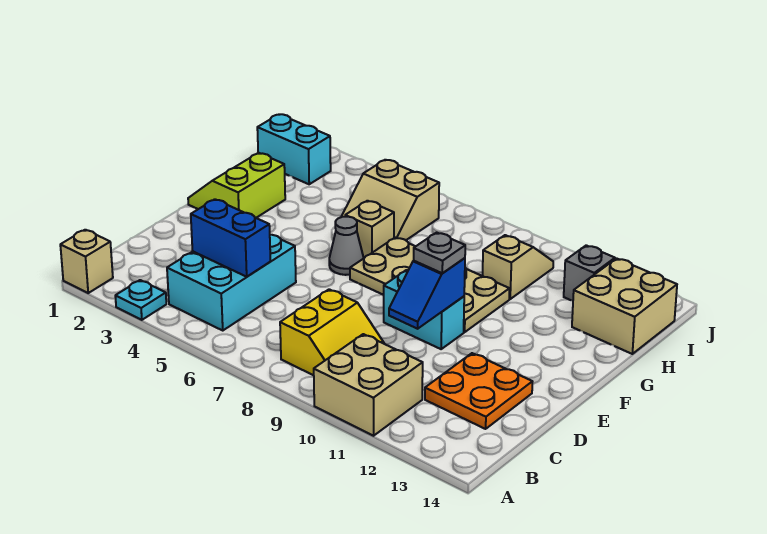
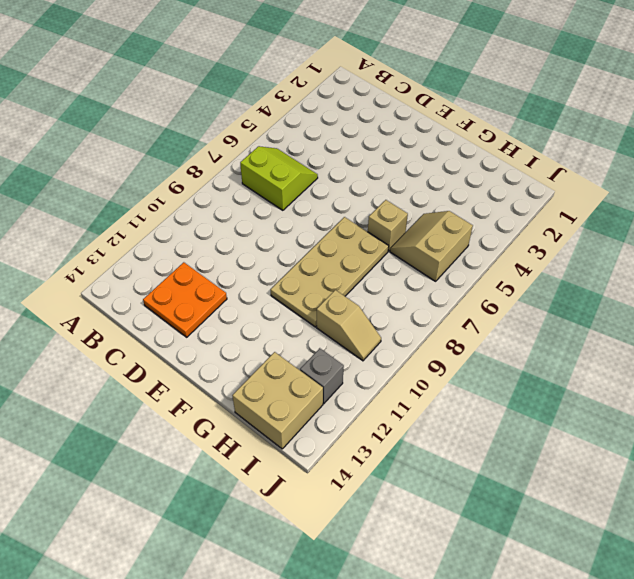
lime 2x2 slope [240,146,318,210] -> lime 2x2 slope moved to [188,153,285,218]
none -> tan 1x1 brick [60,230,113,293]
none -> cyan 1x1 plate [115,280,166,320]
none -> tan 2x2 brick [314,334,423,436]

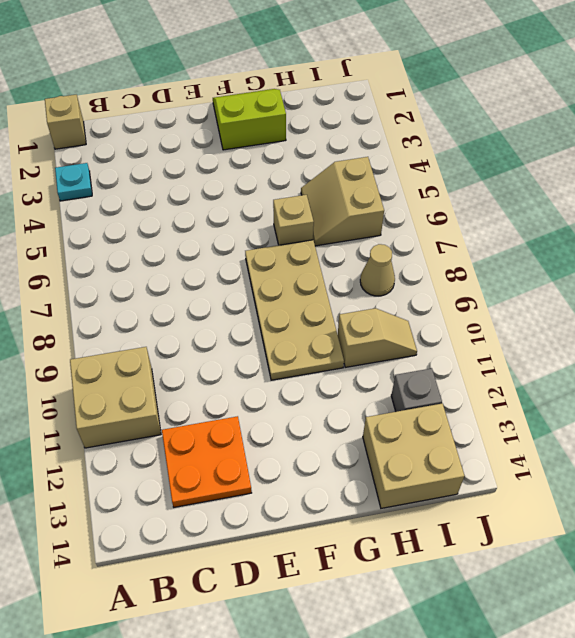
tan 1x1 cone [360,244,395,296] -> none
none -> cyan 2x3 brick [167,235,296,330]
none -> yellow 2x2 slope [280,289,384,375]
none -> cyan 1x2 brick [384,270,464,349]

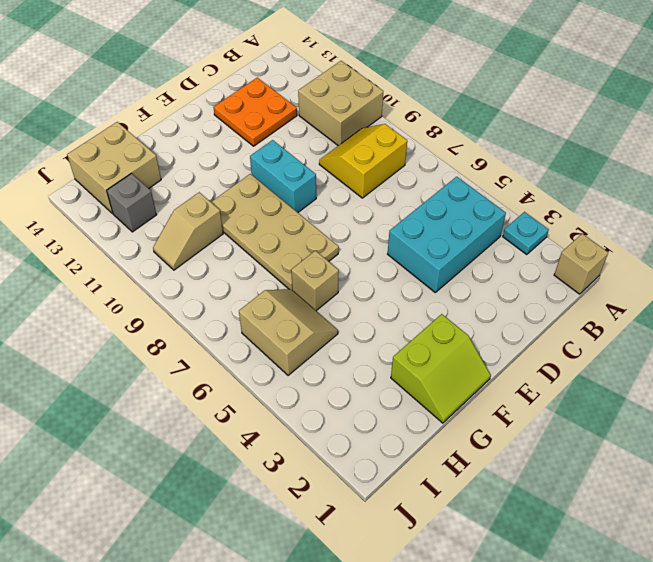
none -> grey 1x1 cone [329,217,364,275]
none -> cyan 1x2 brick [257,114,331,184]
none -> blue 1x2 brick [191,199,271,277]

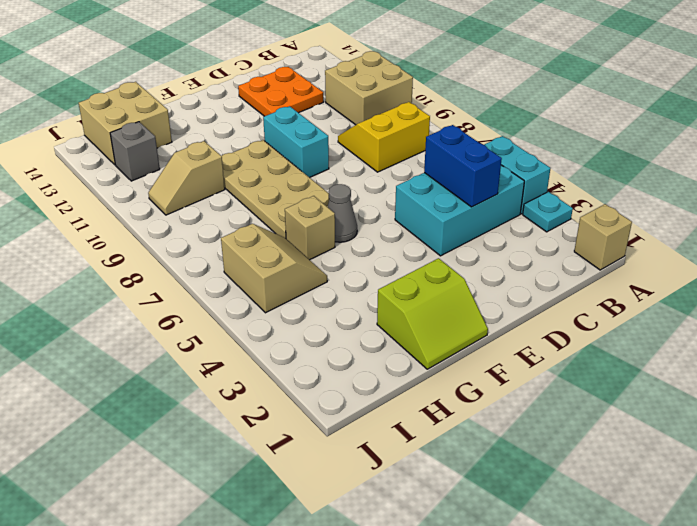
cyan 1x2 brick [484,136,550,214] -> cyan 1x2 brick moved to [257,114,331,184]
none -> blue 1x2 slope [389,258,465,329]
none -> grey 1x1 plate [414,233,465,273]

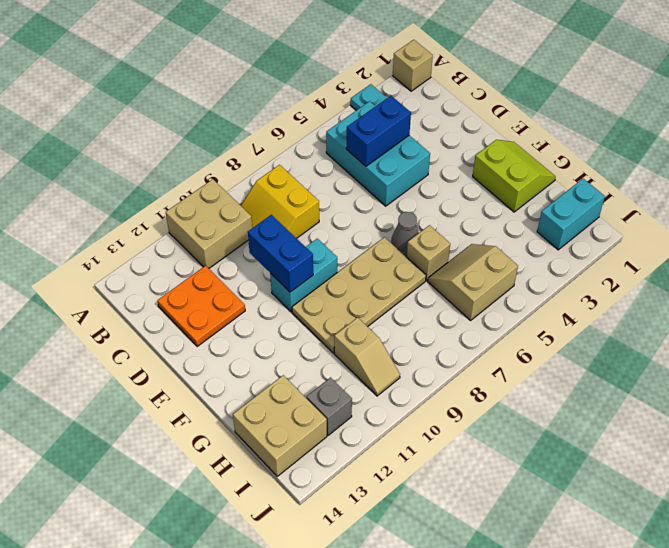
blue 1x2 brick [248,215,313,292] -> blue 1x2 slope [389,258,465,329]
none -> grey 1x1 plate [414,233,465,273]

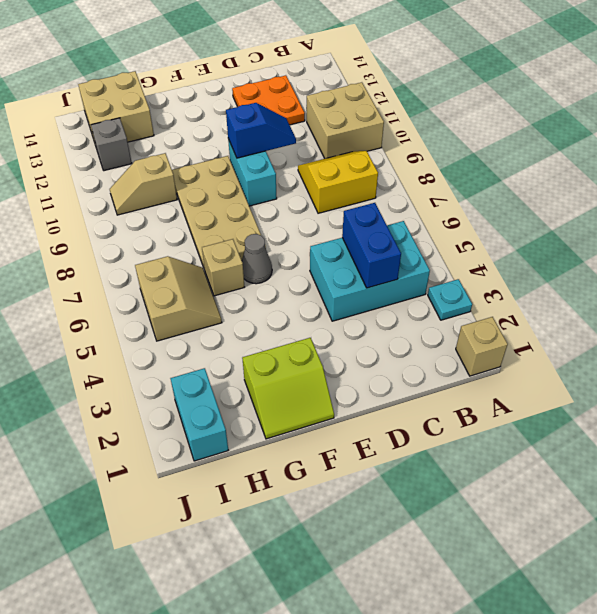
none -> grey 1x1 plate [414,233,465,273]

